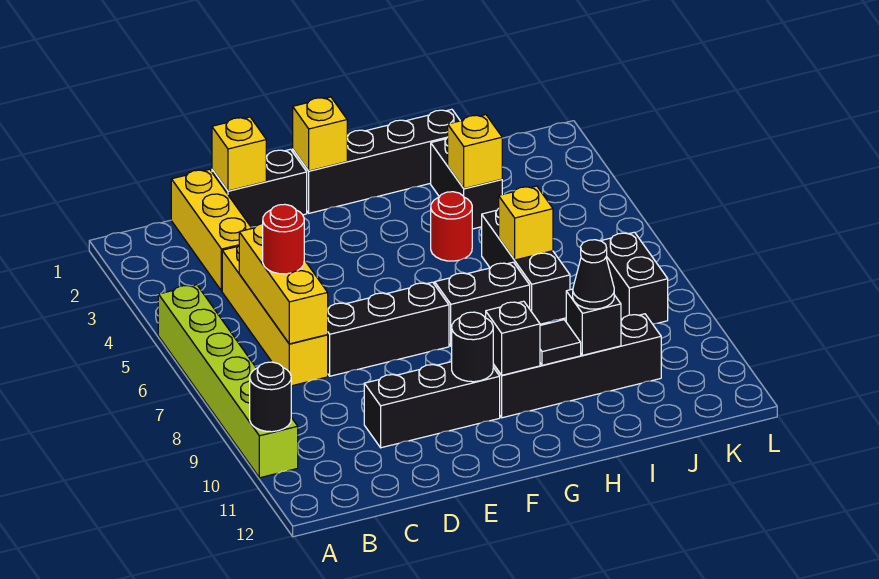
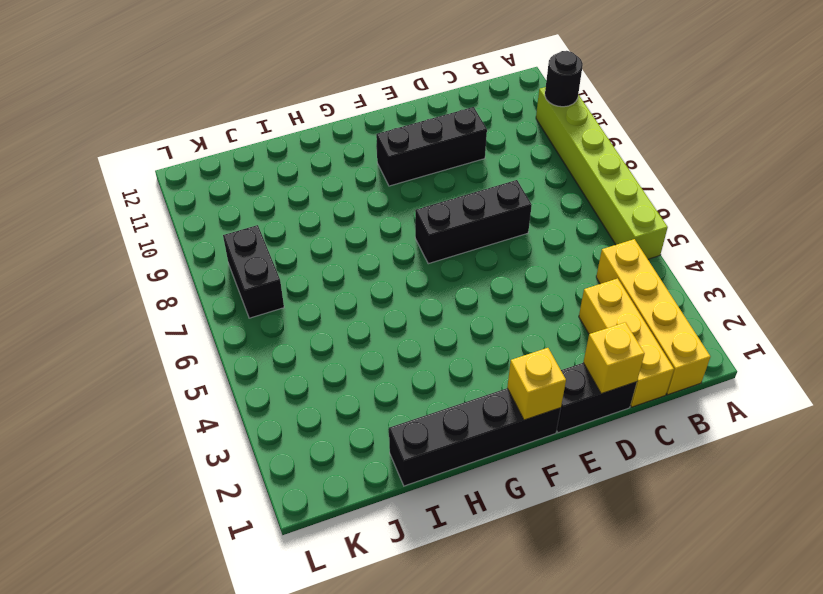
yellow 1x4 brick [596,239,710,395] -> yellow 1x4 brick moved to [222,246,328,386]
none -> black 1x2 brick [435,262,530,346]
none -> black 1x4 brick [493,314,661,418]
none -> red 1x1 round brick [431,192,472,261]

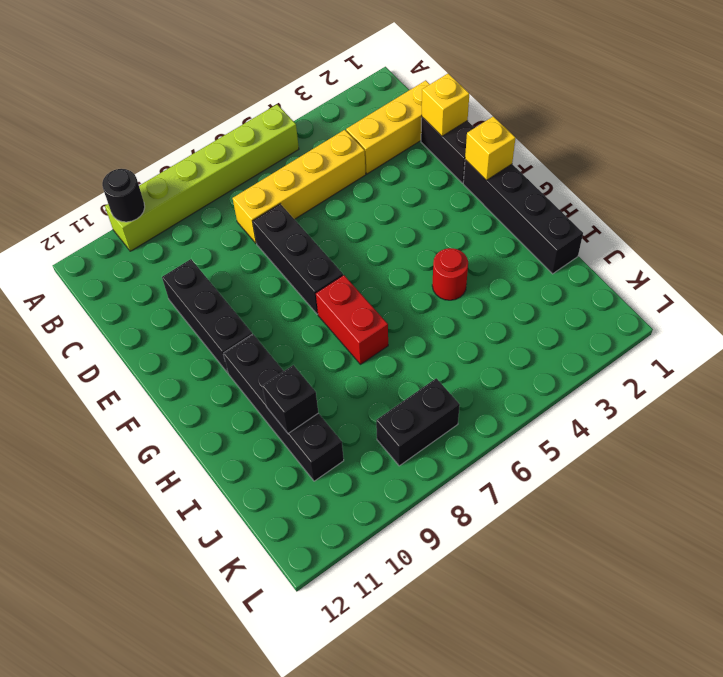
red 1x2 brick [316,275,388,364] -> black 1x2 brick [435,262,530,346]
none -> black 1x2 brick [431,137,502,229]
none -> black 1x3 brick [482,208,570,324]
none -> yellow 1x3 brick [239,224,328,344]

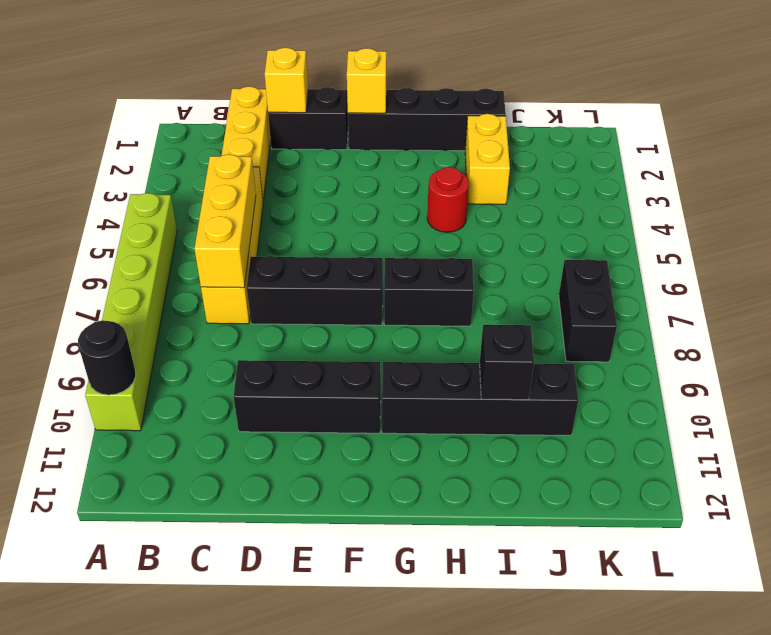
yellow 1x2 brick [465,114,510,204] -> black 1x2 brick [431,137,502,229]
none -> black 1x3 brick [482,208,570,324]
none -> black 1x1 round brick [452,312,493,382]
none -> black 1x1 brick [486,301,540,375]

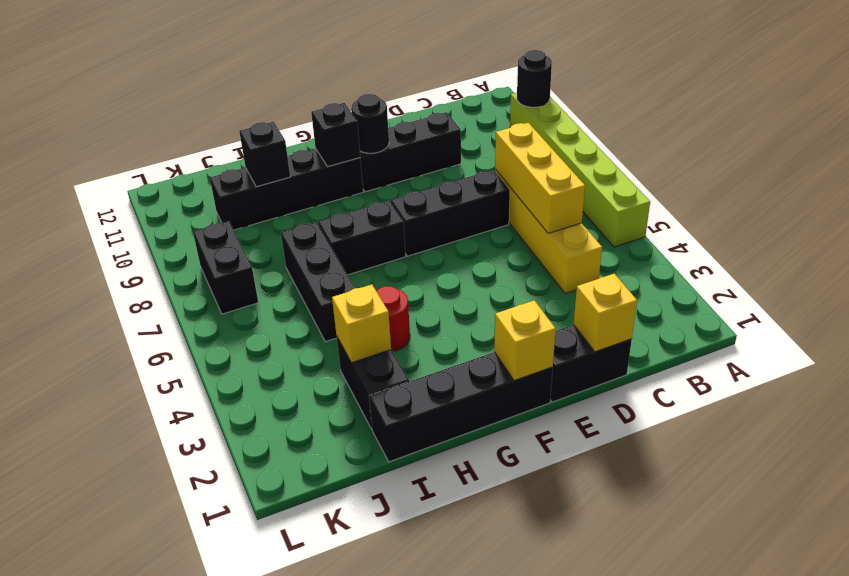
none -> yellow 1x3 brick [171,169,252,291]
none -> black 1x1 tile [540,320,581,365]
none -> yellow 1x1 brick [499,186,553,260]

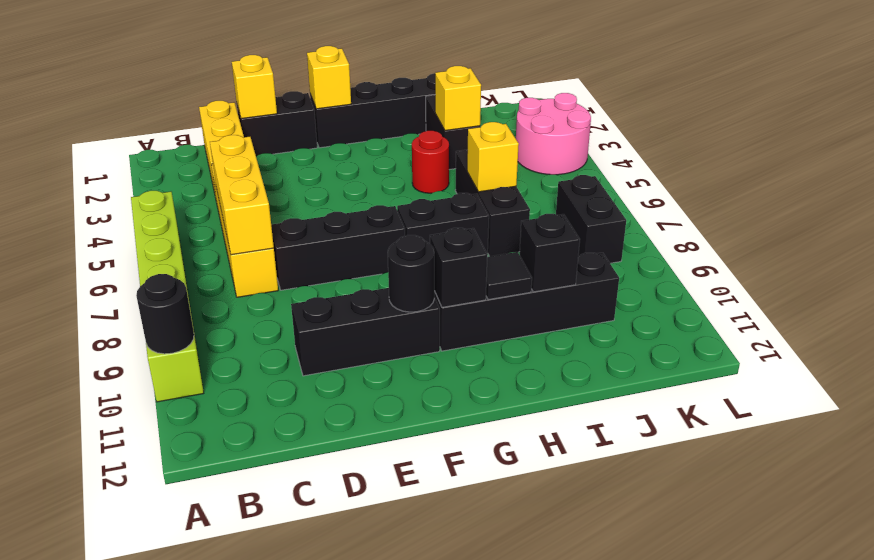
pink 2x2 round brick [516,93,591,175] -> none
none -> red 1x1 round brick [263,204,304,274]
none -> black 1x1 cone [573,240,614,309]

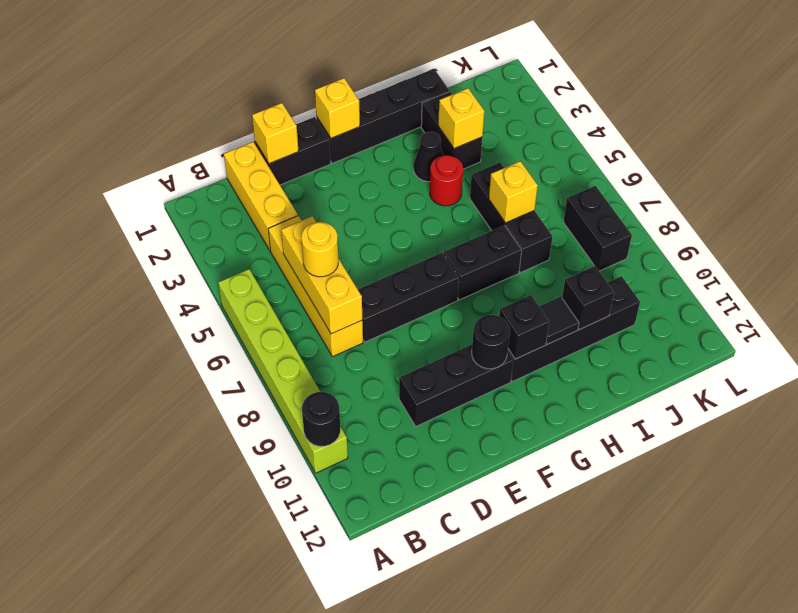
yellow 1x1 round brick [301,222,338,277] -> red 1x1 round brick [263,204,304,274]
black 1x1 cone [414,131,443,182] -> black 1x1 cone moved to [573,240,614,309]

